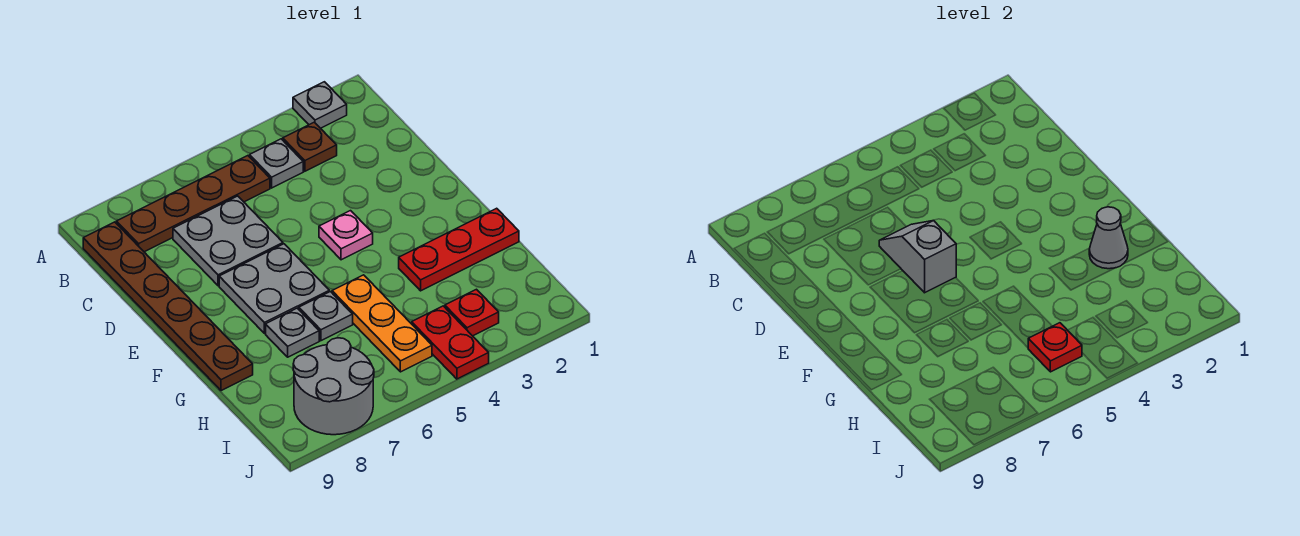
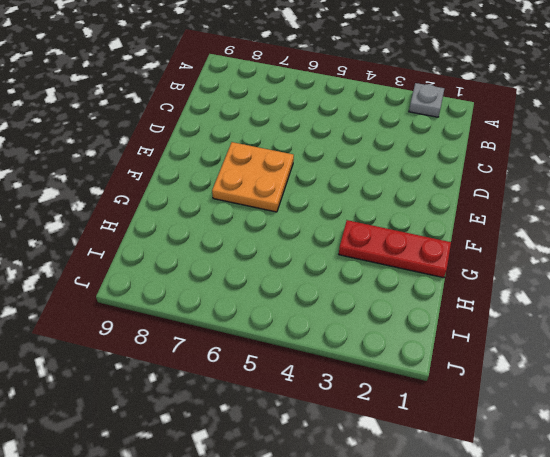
orange 2x2 plate [212,142,294,212] -> grey 2x2 plate [219,244,329,333]
none -> brown 1x1 plate [283,122,337,171]
none -> grey 1x1 plate [250,139,303,188]
none -> brown 1x4 plate [116,156,270,252]

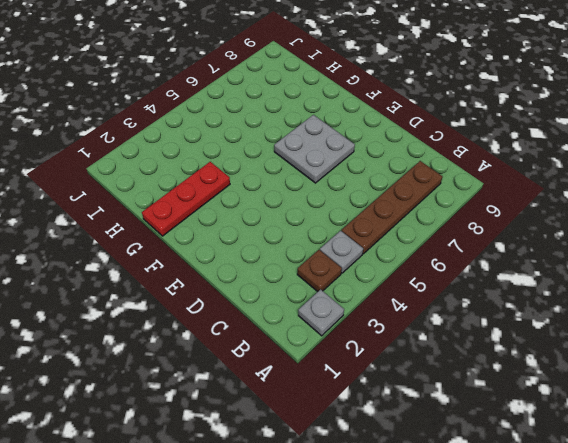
none -> brown 1x6 plate [83,222,253,391]
none -> grey 2x2 plate [173,196,283,286]
none -> pink 1x1 plate [319,211,373,260]

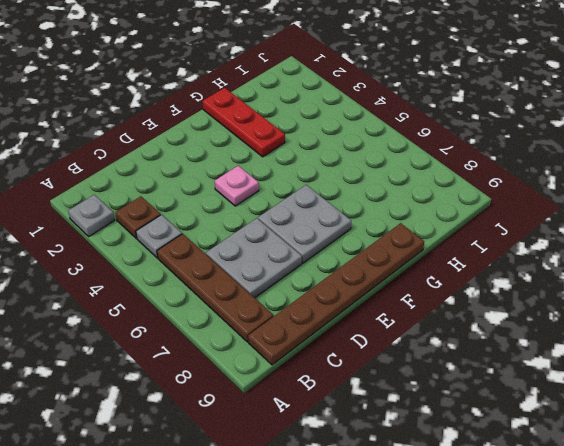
none -> orange 1x3 plate [332,275,432,372]
none -> grey 1x1 plate [299,292,353,341]
none -> grey 1x1 plate [266,308,319,357]

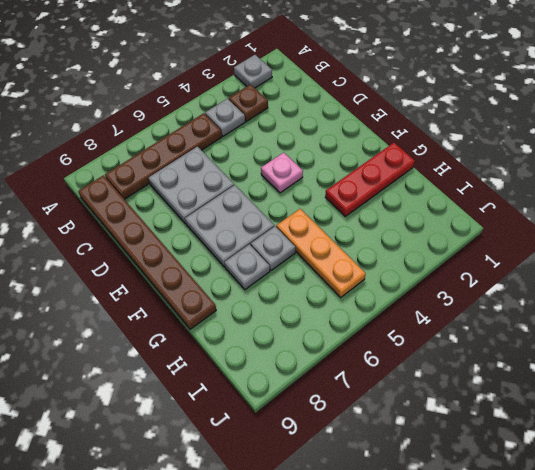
none -> red 1x1 plate [445,289,499,336]
none -> red 1x2 plate [412,306,489,379]
none -> grey 2x2 round brick [293,338,374,435]

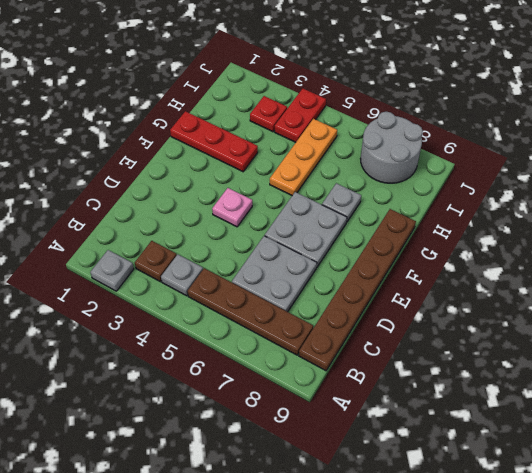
none -> grey 1x1 plate [299,292,353,341]
none -> grey 1x2 slope [879,220,956,293]
none -> grey 1x1 cone [1089,207,1128,269]

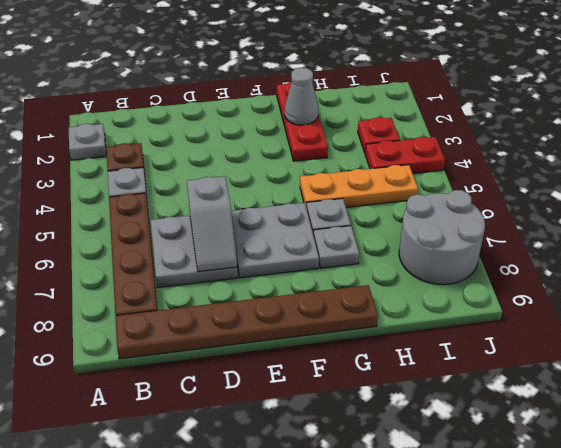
grey 1x2 slope [187,176,237,272] -> grey 1x2 slope turned to [879,220,956,293]
none -> pink 1x1 plate [319,211,373,260]
none -> red 1x1 plate [1028,323,1082,372]

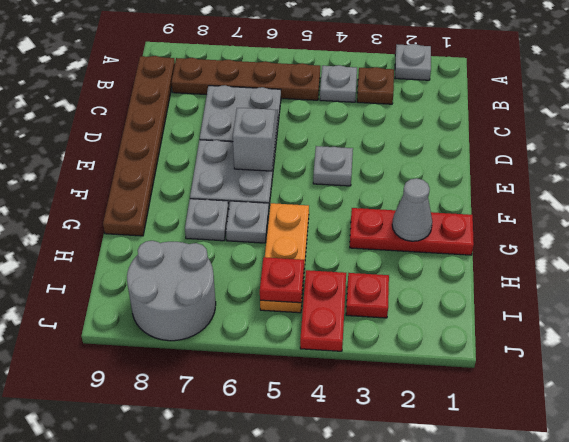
grey 1x1 plate [313,146,353,186] -> pink 1x1 plate [319,211,373,260]

